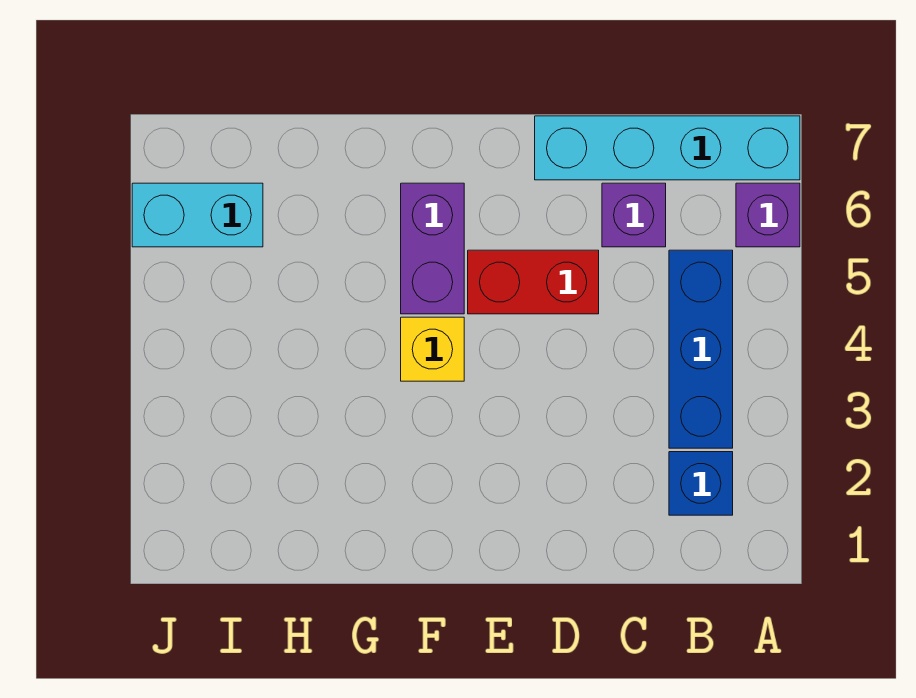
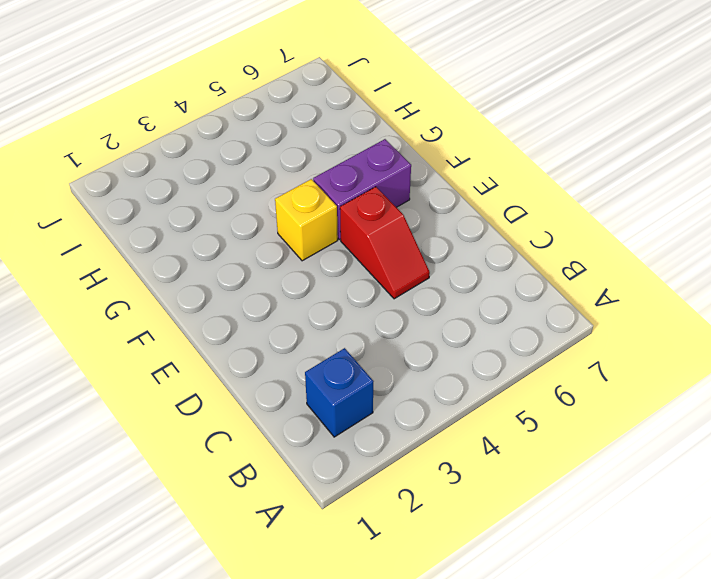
red 1x2 slope [340,187,430,299] -> red 1x2 brick [468,250,599,314]
none -> purple 1x1 brick [736,183,800,247]
none -> cyan 1x4 brick [535,116,800,180]

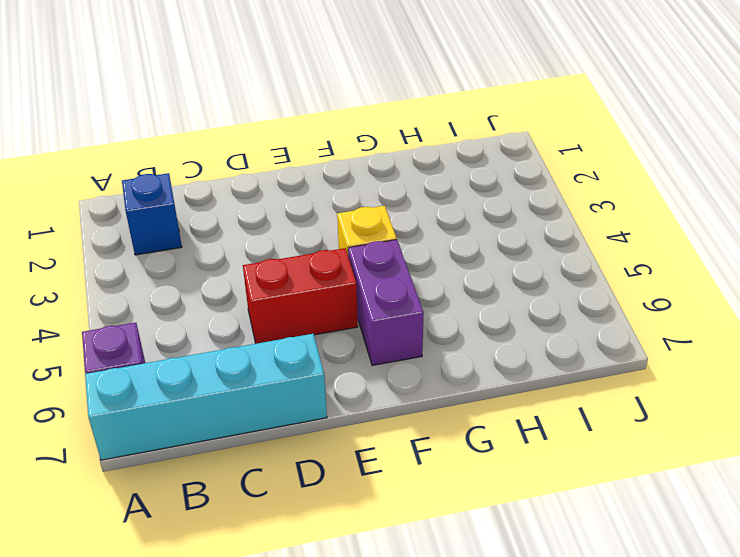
none -> blue 1x3 brick [669,250,733,448]
none -> purple 1x1 brick [602,183,666,247]

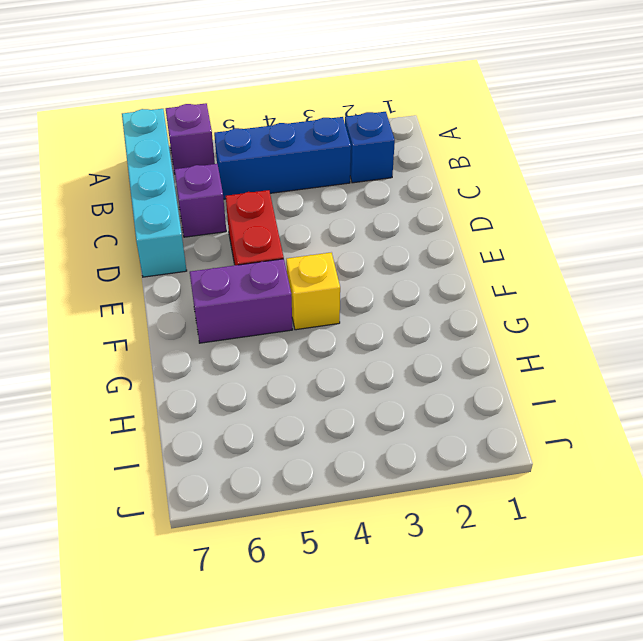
none -> cyan 1x2 brick [132,183,263,247]

